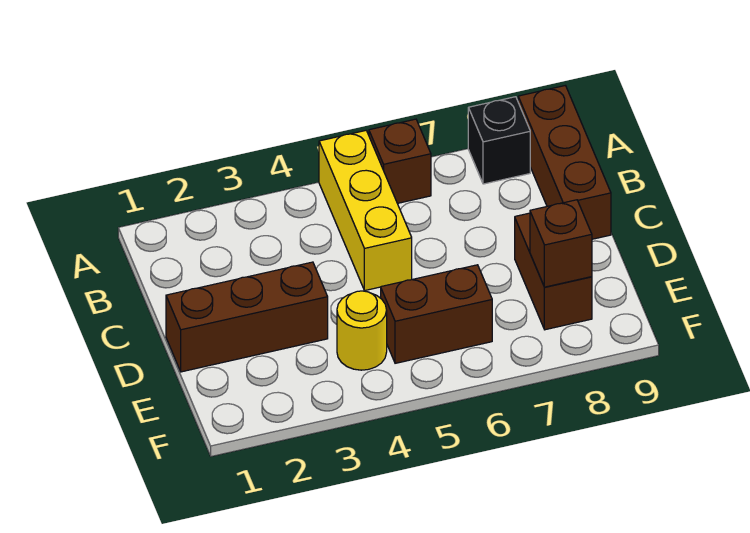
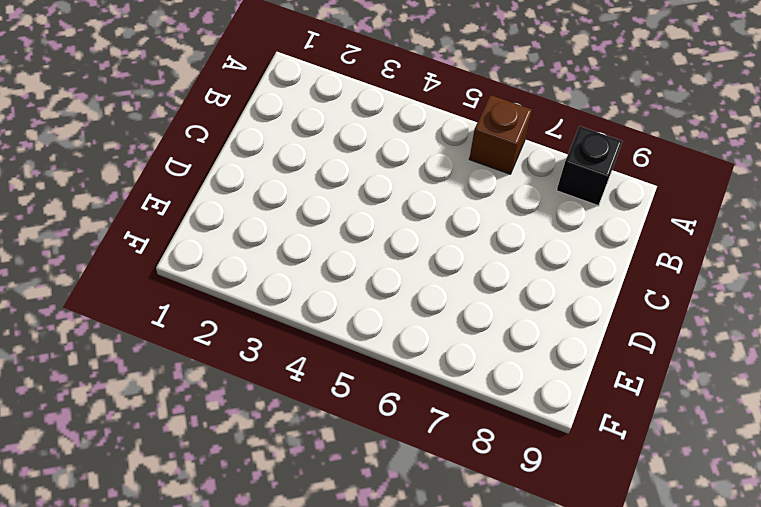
none -> yellow 1x3 brick [319,131,412,290]
none -> brown 1x3 brick [518,86,611,239]

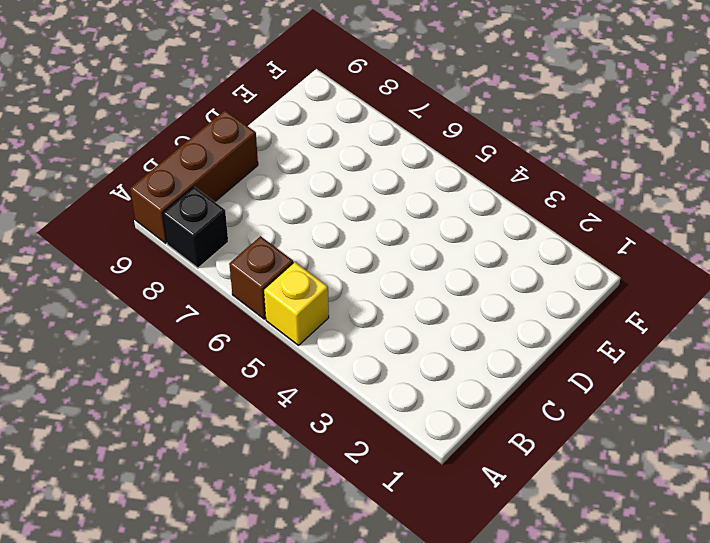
yellow 1x1 brick [264,262,329,345] -> yellow 1x3 brick [319,131,412,290]
none -> brown 1x3 brick [166,262,328,372]
none -> brown 1x2 brick [515,213,592,330]

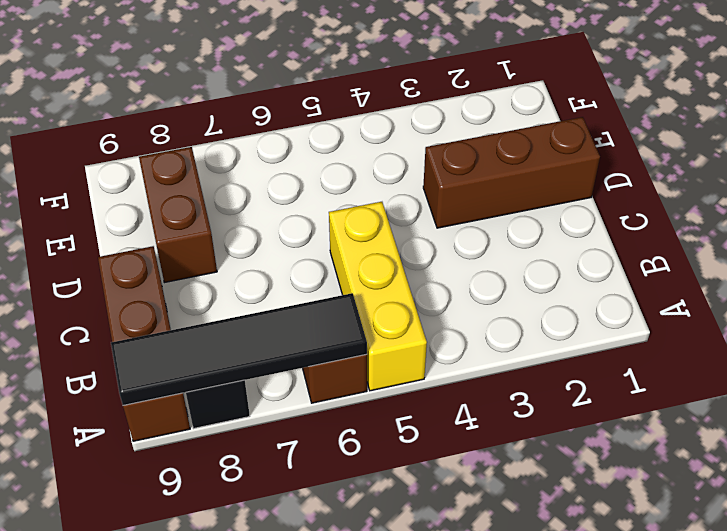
black 1x4 tile [111,293,367,405] -> none
none -> yellow 1x1 round brick [337,291,387,370]
none -> brown 1x2 brick [381,265,492,363]

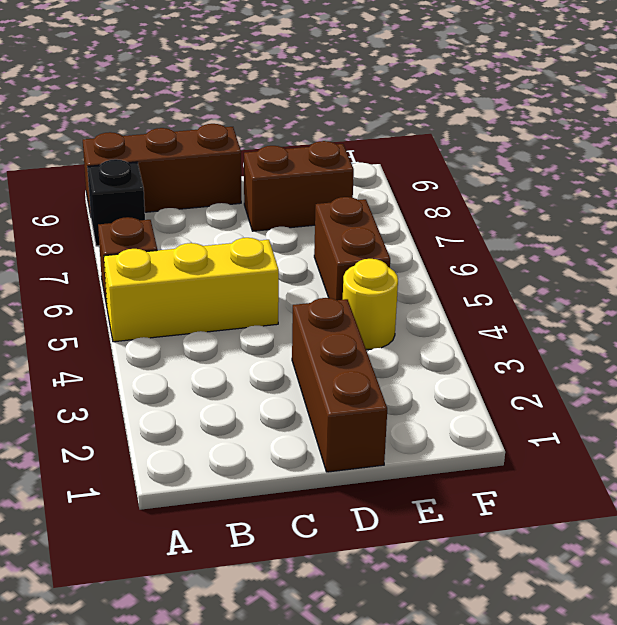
none -> brown 1x1 brick [530,200,592,287]

